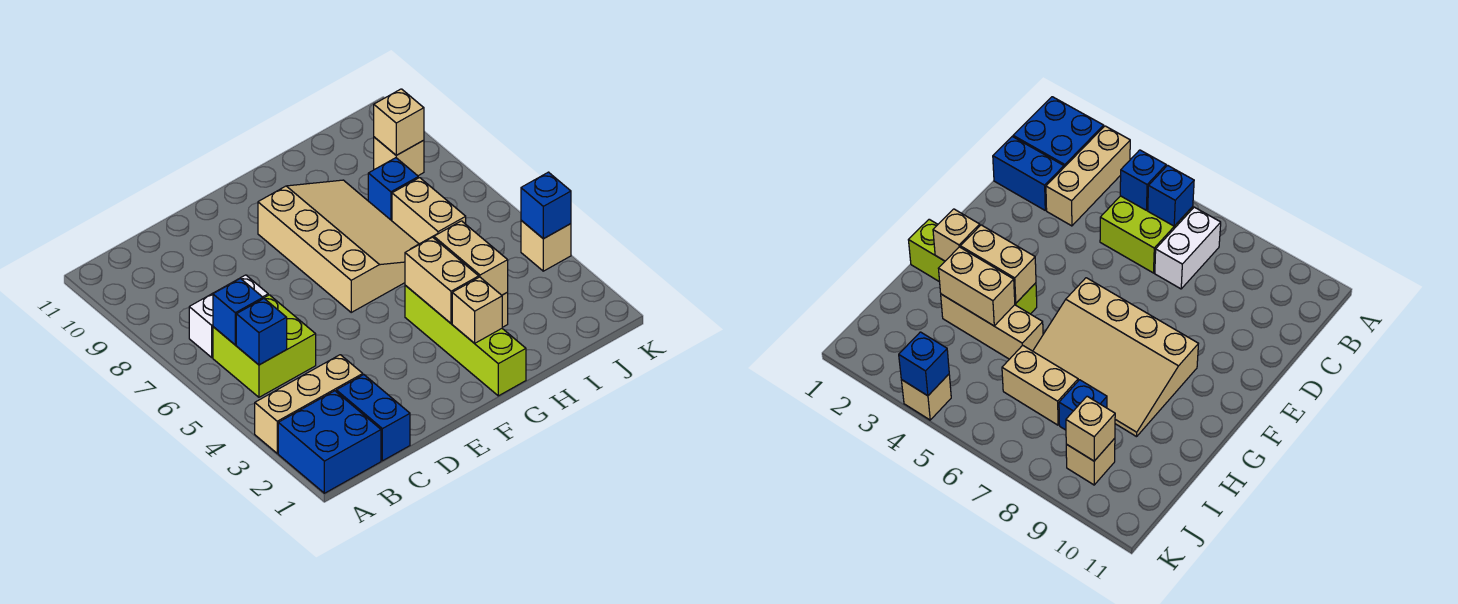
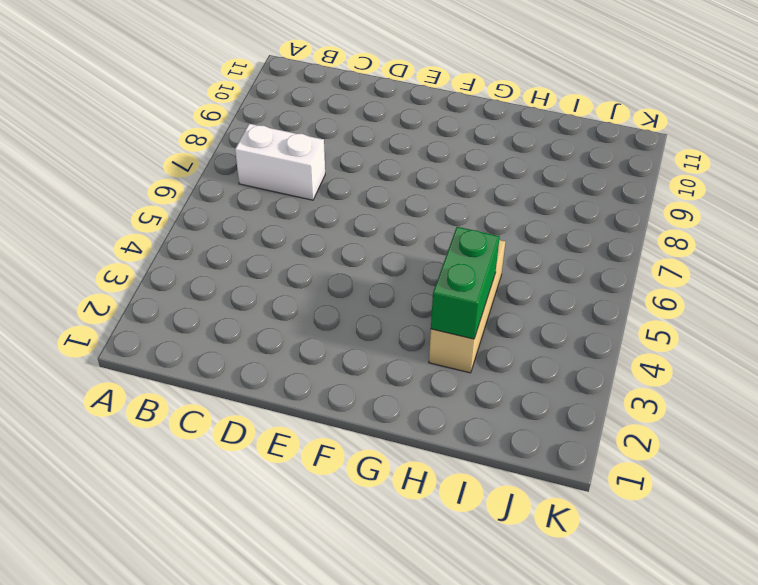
green 1x2 brick [431,227,500,339] -> tan 1x2 brick [434,221,508,295]
none -> blue 2x2 brick [278,391,381,493]
none -> tan 1x3 brick [255,355,363,453]
none -> lime 2x2 brick [213,295,316,397]

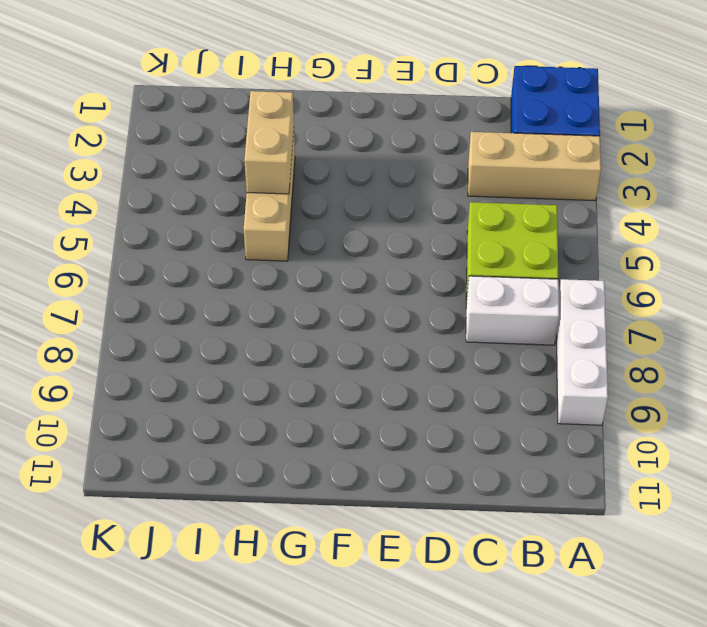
white 1x3 brick [556,279,608,425] -> none
none -> blue 1x2 brick [336,375,410,461]
none -> tan 3x4 slope [258,180,419,312]
none -> lime 1x4 brick [405,285,526,396]

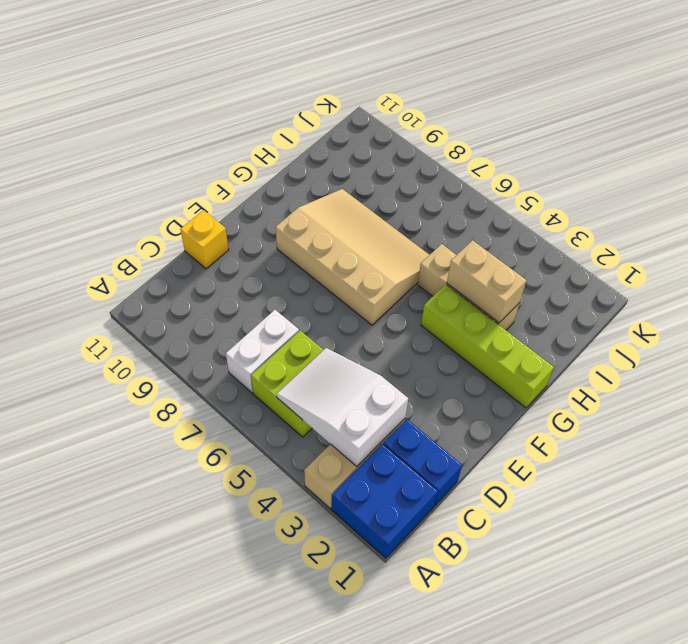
white 2x3 slope [277,348,408,467] -> blue 1x1 brick [236,299,287,365]
yellow 1x1 brick [180,210,229,269] -> none
none -> tan 1x2 brick [392,178,466,244]
none -> blue 1x1 brick [368,158,418,221]
none -> tan 1x1 brick [374,137,424,176]

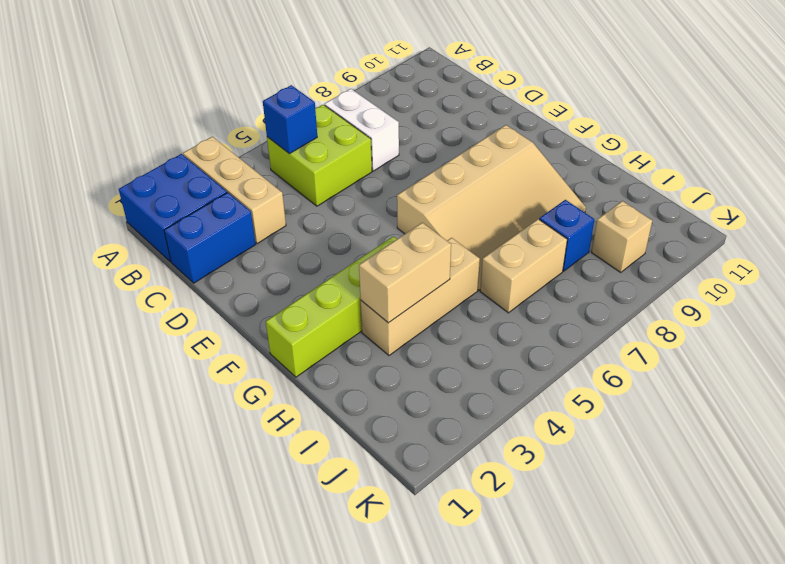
none -> tan 1x1 brick [521,220,571,271]
none -> blue 1x1 brick [213,279,263,345]
none -> tan 1x1 brick [452,277,502,343]

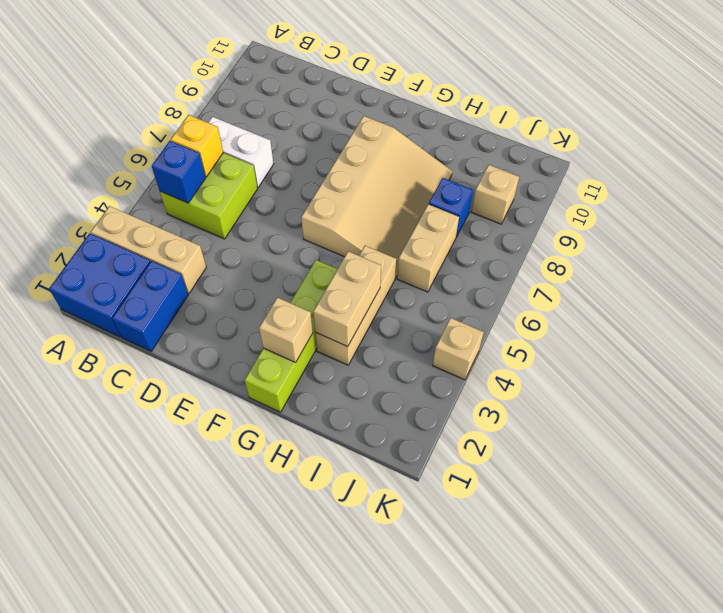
yellow 1x1 brick [171,115,223,177] -> blue 1x1 brick [213,279,263,345]
none -> tan 1x2 brick [405,237,479,323]
none -> tan 1x1 brick [374,89,424,155]
none -> blue 1x1 brick [521,172,571,239]

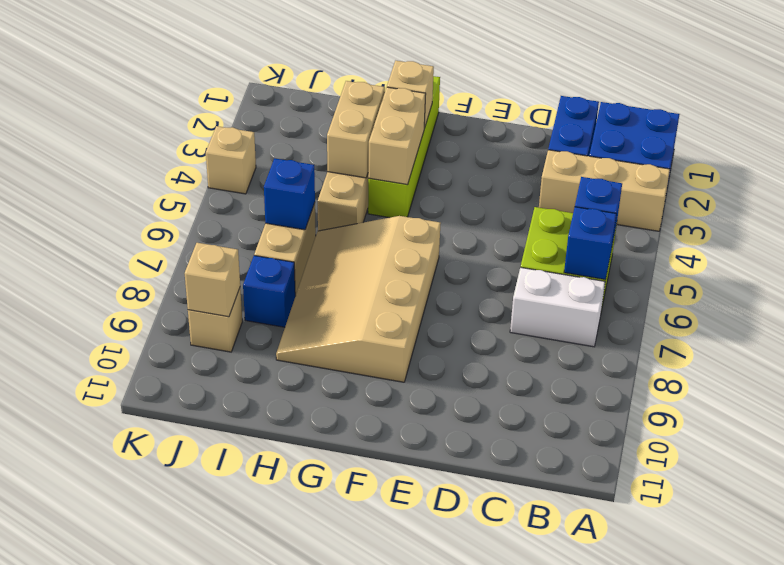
blue 1x1 brick [264,158,315,230] -> blue 1x1 brick moved to [521,172,571,239]

